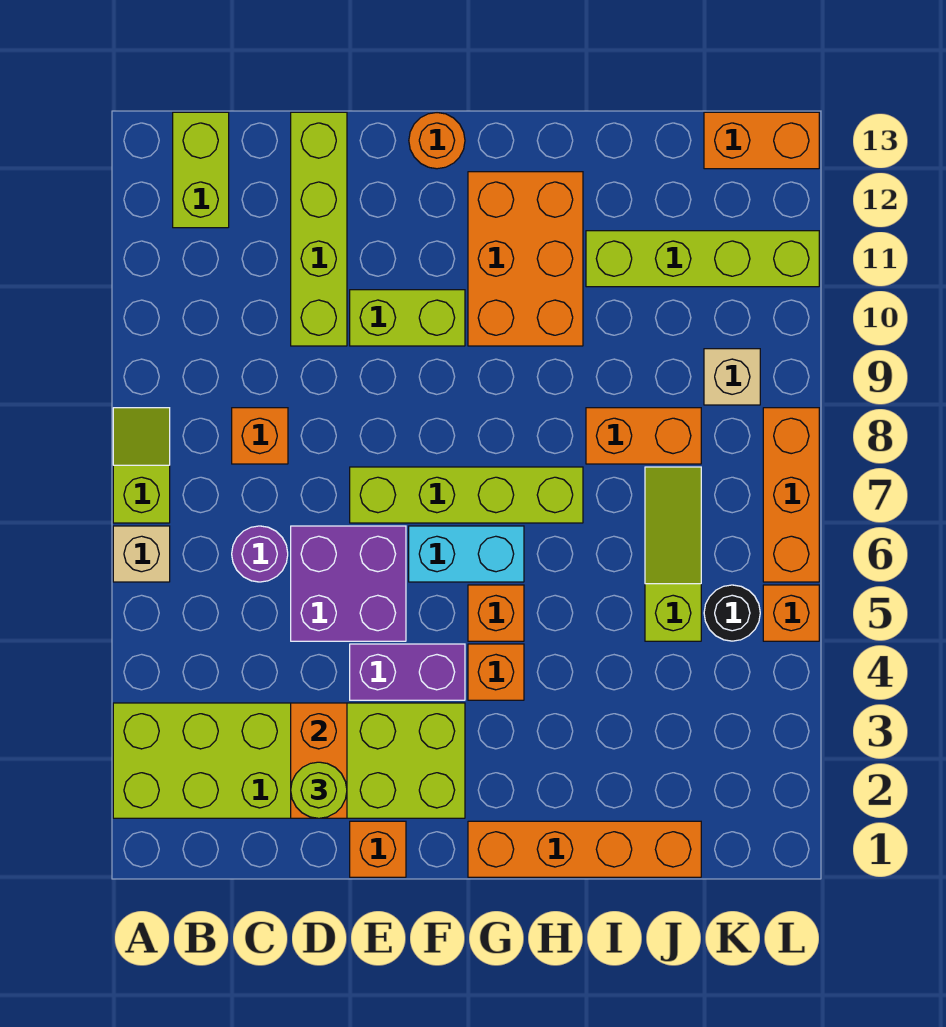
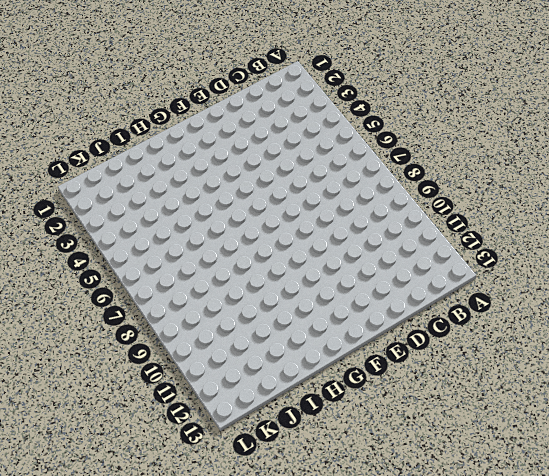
none -> lime 2x6 brick [113,703,465,818]
none -> tan 1x1 brick [113,526,170,582]
none -> lime 1x2 slope [113,408,170,523]

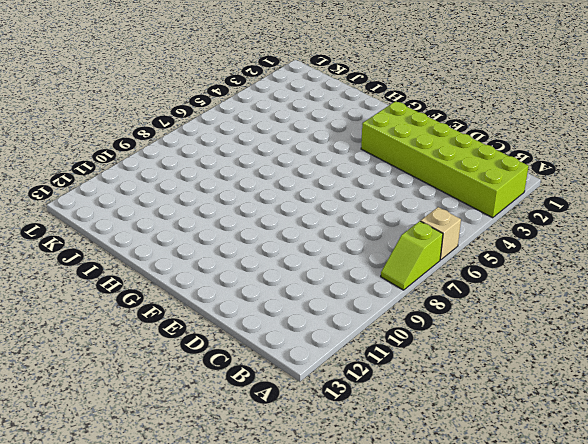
none -> lime 1x2 brick [173,112,229,228]
none -> purple 1x1 round brick [232,526,288,582]
none -> orange 1x1 brick [232,408,288,464]

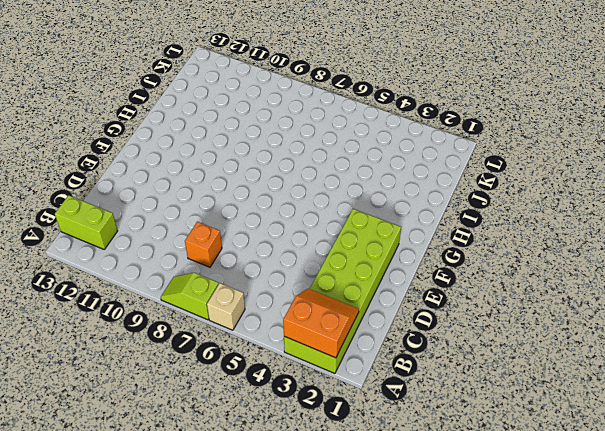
orange 2x2 slope [283,289,359,358] -> none
none -> purple 1x1 round brick [232,526,288,582]
none -> purple 2x2 brick [291,526,406,641]
none -> lime 1x4 brick [291,112,347,346]

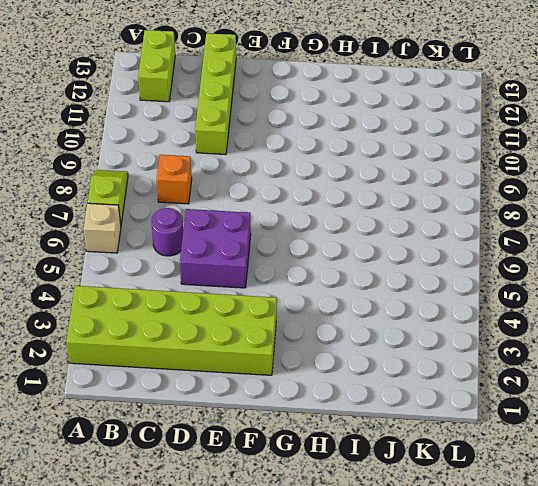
none -> orange 1x1 brick [350,821,406,877]
none -> purple 1x2 brick [350,644,465,700]
none -> lime 1x4 brick [350,467,583,523]

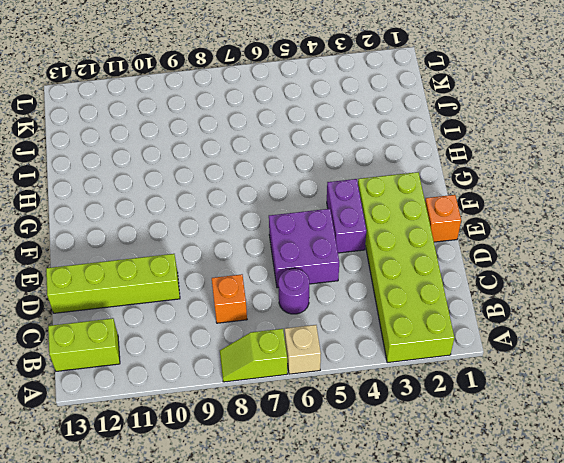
none -> lime 1x4 brick [350,467,583,523]
none -> lime 1x2 brick [350,290,465,346]
none -> cyan 1x2 brick [409,526,524,582]

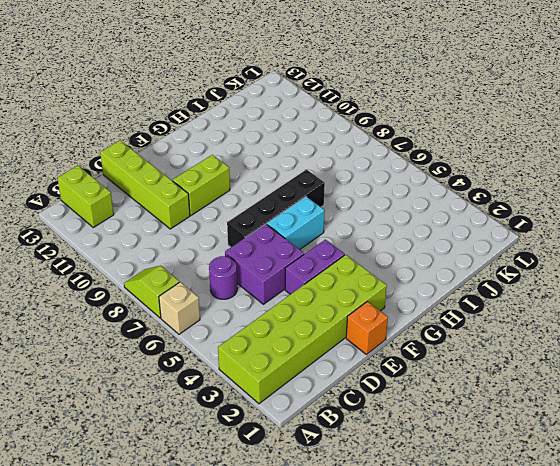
black 1x4 brick [227,169,325,247] -> lime 1x4 brick [350,467,583,523]
none -> orange 1x1 brick [232,408,288,464]
none -> orange 1x1 round brick [409,113,465,169]
none -> orange 1x4 brick [468,821,701,877]

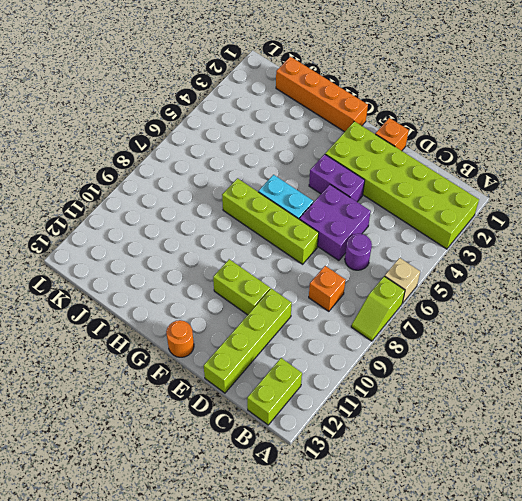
none -> orange 1x1 brick [468,644,524,700]
none -> orange 1x1 brick [468,585,524,641]
none -> orange 2x3 brick [468,172,583,346]

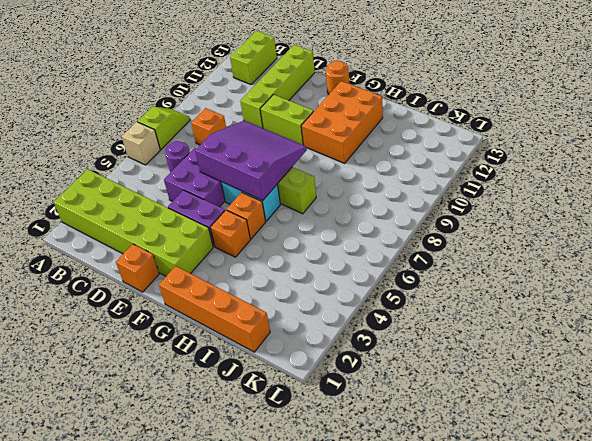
purple 3x3 slope [195,121,307,200] -> none
none -> orange 1x2 brick [586,408,701,464]
none -> lime 1x4 brick [586,231,819,287]
none -> lime 1x3 slope [645,467,701,641]

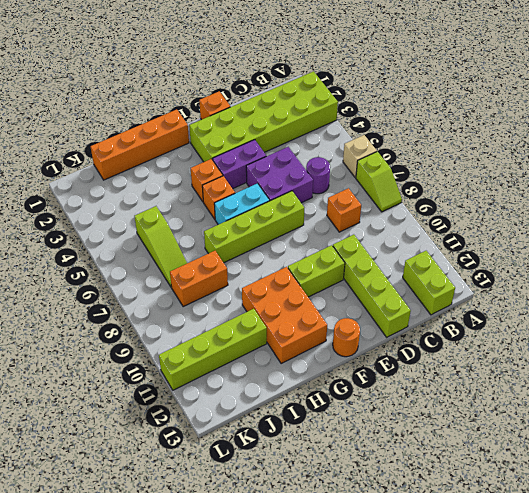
none -> black 1x1 round brick [704,585,760,641]
none -> tan 1x1 brick [704,349,760,405]
none -> orange 1x2 brick [704,112,819,169]

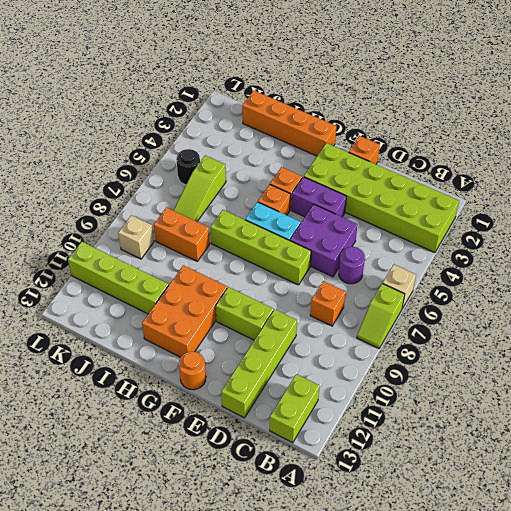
none -> orange 1x2 brick [704,112,819,169]
none -> orange 1x1 brick [763,585,819,641]
none -> orange 1x3 brick [763,408,819,582]

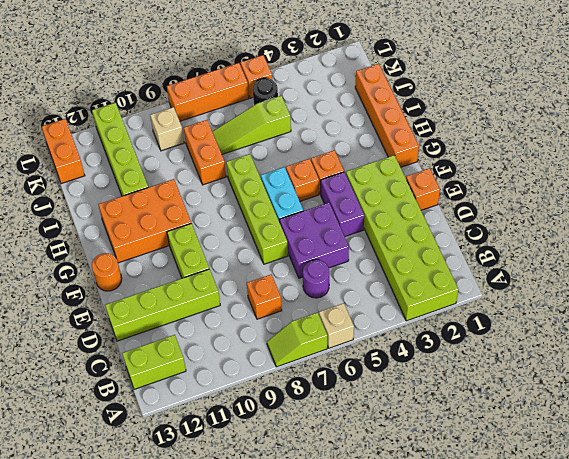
none -> orange 1x2 brick [291,703,347,818]
none -> lime 1x1 round brick [291,762,347,818]

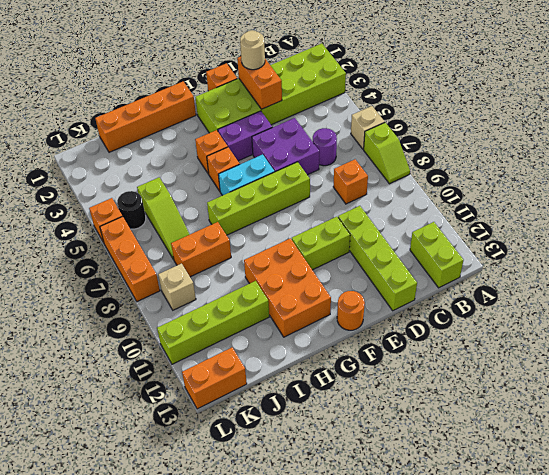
tan 1x1 round brick [240,30,265,70] -> lime 1x1 round brick [291,762,347,818]

